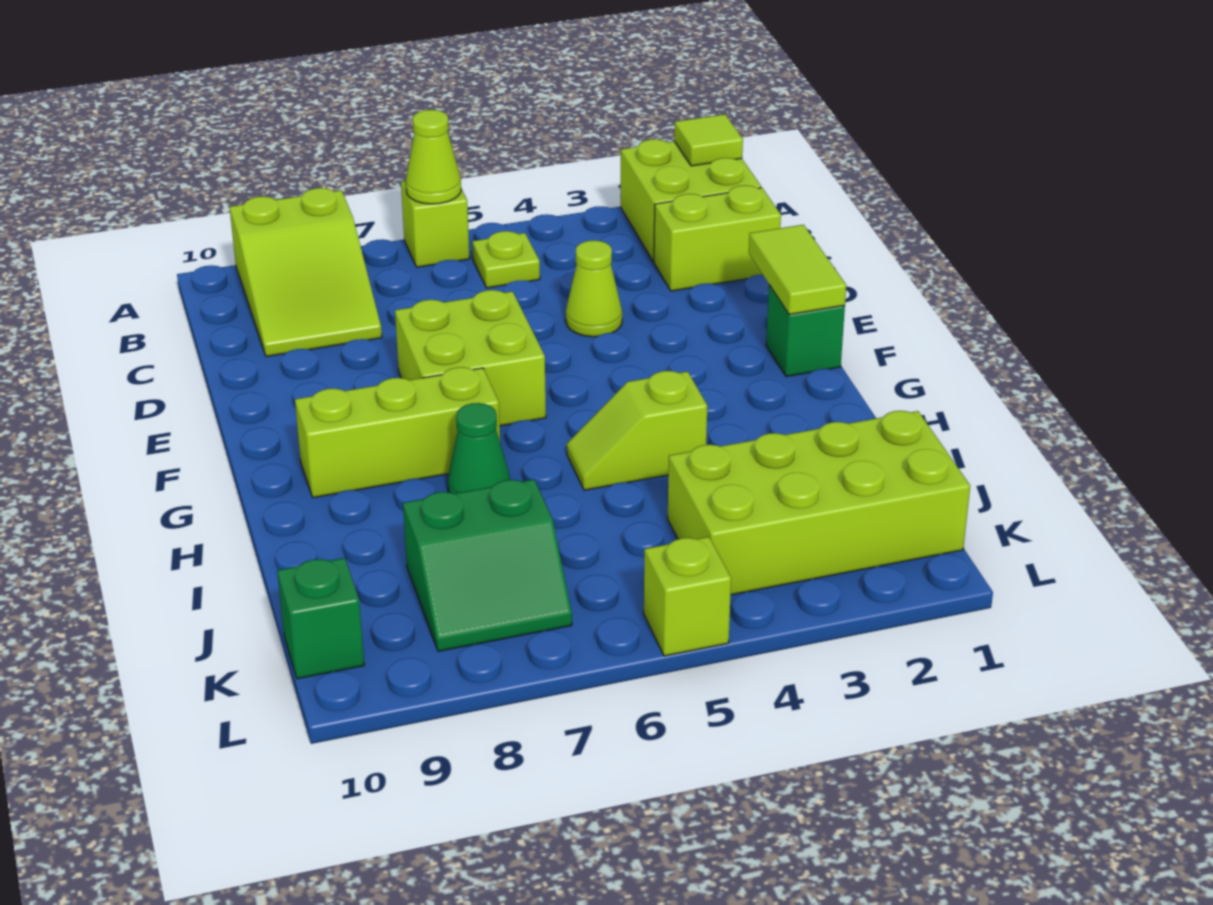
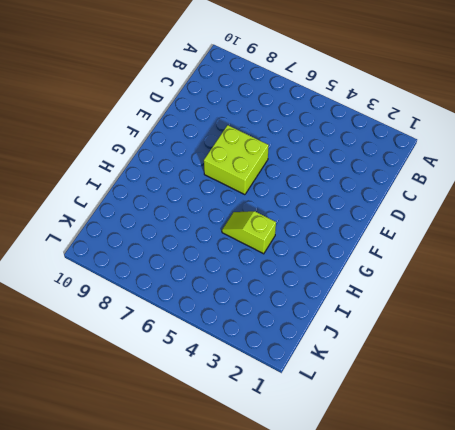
none -> lime 2x2 brick [621,139,761,262]
none -> lime 1x1 brick [401,181,470,267]
none -> lime 2x3 slope [230,188,382,356]

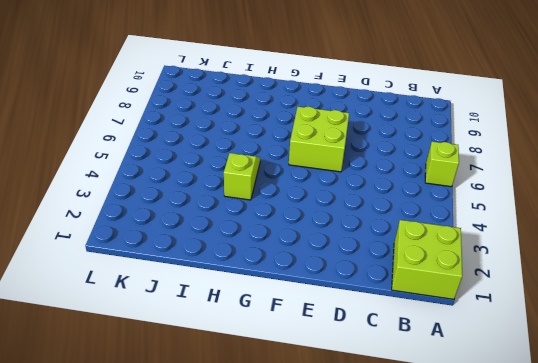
none -> lime 2x3 slope [230,188,382,356]
none -> lime 1x1 plate [472,231,540,288]
none -> lime 1x2 brick [654,185,781,291]

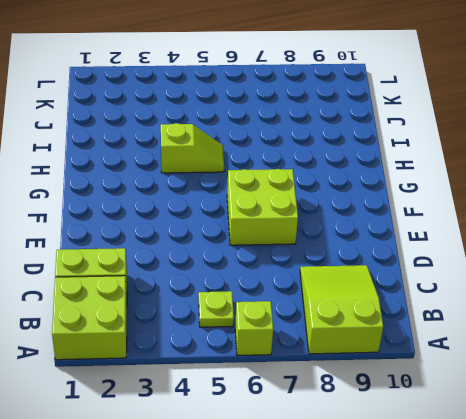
none -> lime 1x1 cone [566,240,622,337]
none -> green 1x1 brick [766,285,845,377]
none -> lime 1x3 brick [295,367,500,498]

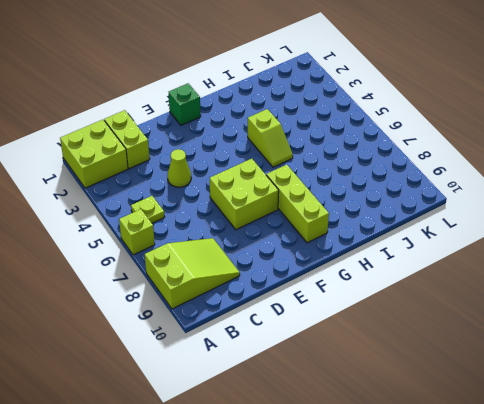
none -> green 1x1 cone [448,403,510,494]
none -> lime 2x4 brick [668,411,970,595]
none -> green 2x2 slope [403,479,572,651]

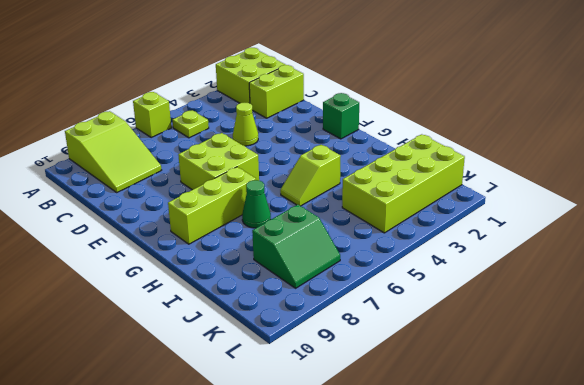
none -> green 1x1 brick [277,558,364,679]
none -> lime 1x1 brick [644,537,731,656]
none -> lime 1x1 tile [674,114,743,166]

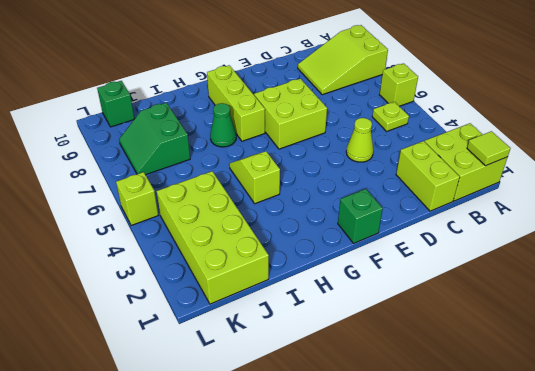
none -> lime 1x1 cone [406,110,461,204]
none -> lime 1x2 tile [749,225,846,315]

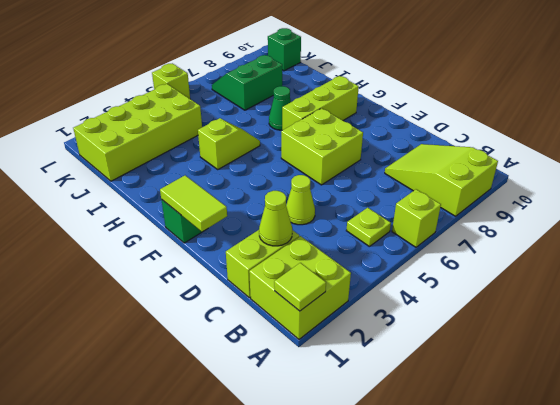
lime 1x1 cone [259,191,292,246] -> lime 1x1 cone moved to [406,110,461,204]

